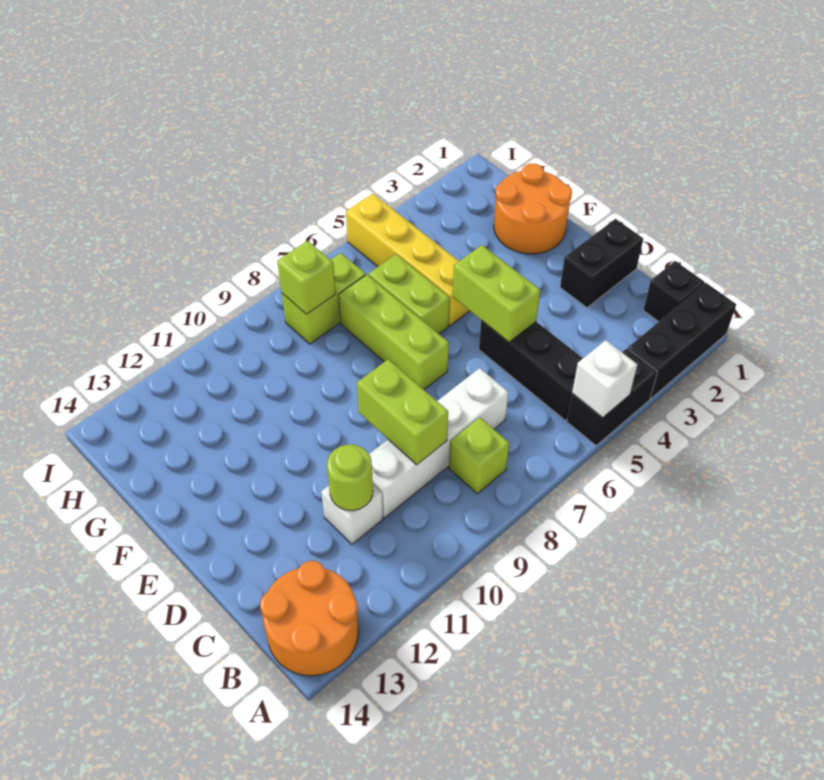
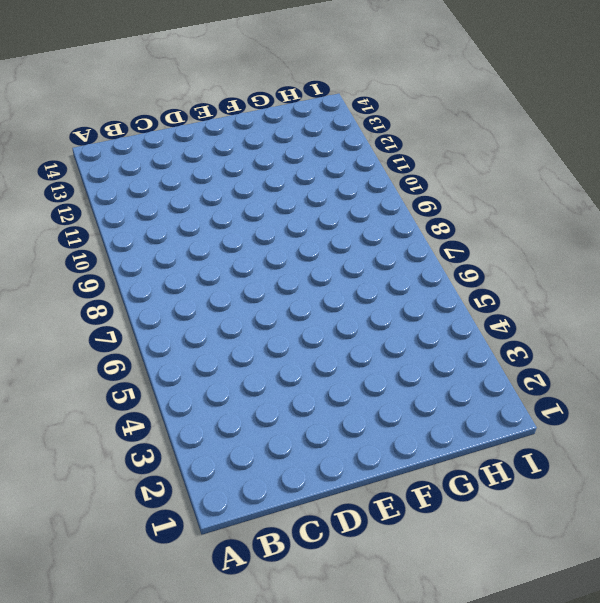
none -> black 1x3 brick [628,283,736,399]
none -> black 1x2 brick [567,348,657,446]
none -> orange 2x2 round brick [260,561,358,676]

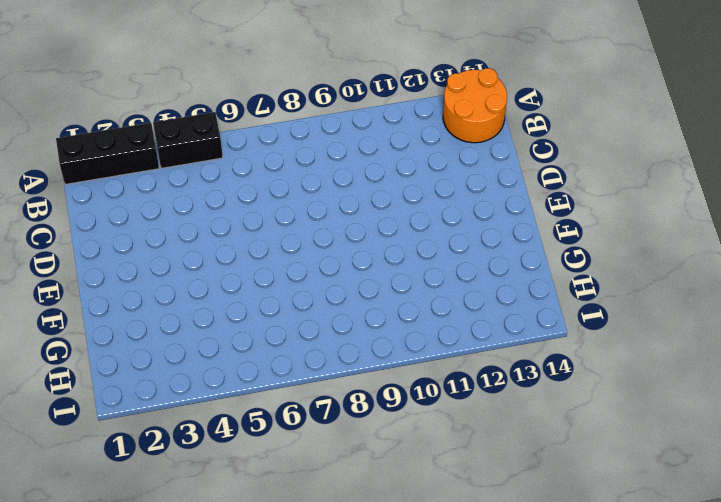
none -> black 1x1 brick [643,261,704,322]
none -> black 1x3 brick [479,321,583,420]
none -> lime 1x1 brick [449,417,509,494]

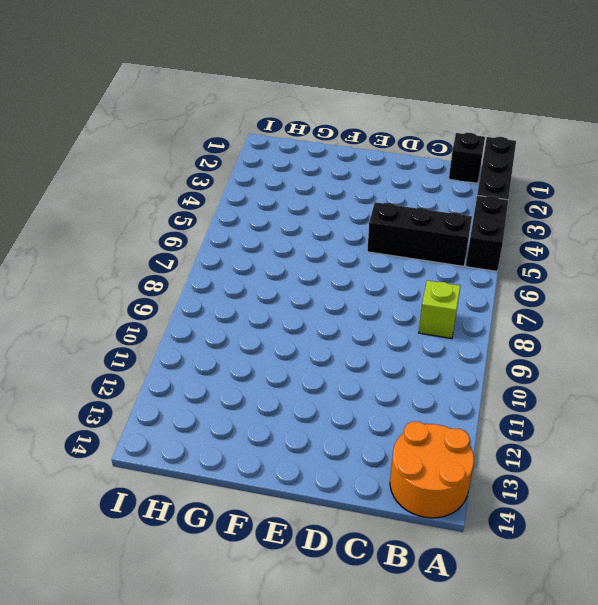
none -> white 1x4 brick [369,368,508,518]
none -> white 1x1 brick [321,485,383,544]
none -> black 1x2 brick [560,219,643,308]

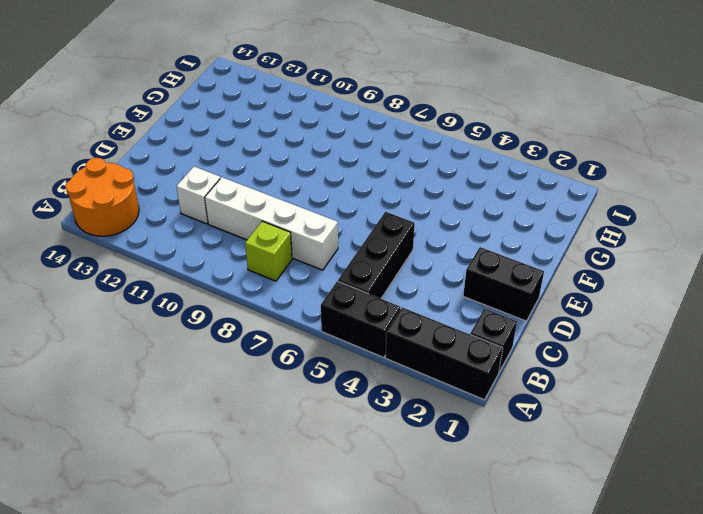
none -> lime 1x3 brick [339,275,449,390]
none -> orange 2x2 round brick [494,164,572,254]
none -> yellow 1x4 brick [346,194,469,326]

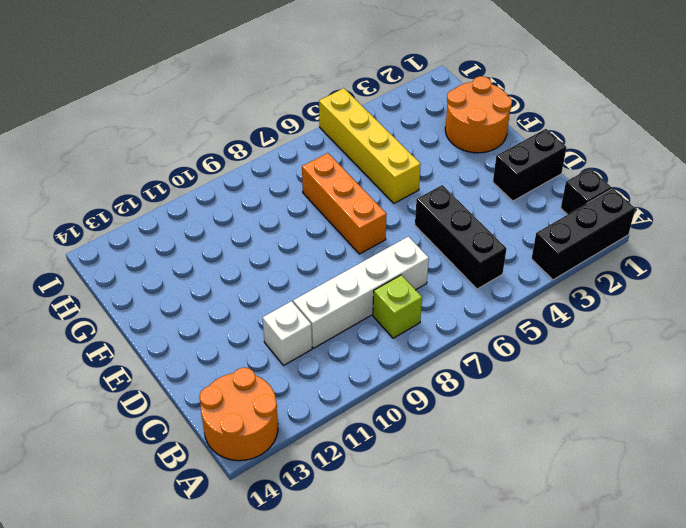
orange 1x3 brick [302,153,387,254] -> lime 1x3 brick [339,275,449,390]
none -> black 1x2 brick [567,348,657,446]
none -> lime 1x2 brick [368,254,450,334]
none -> lime 1x2 brick [282,253,366,344]

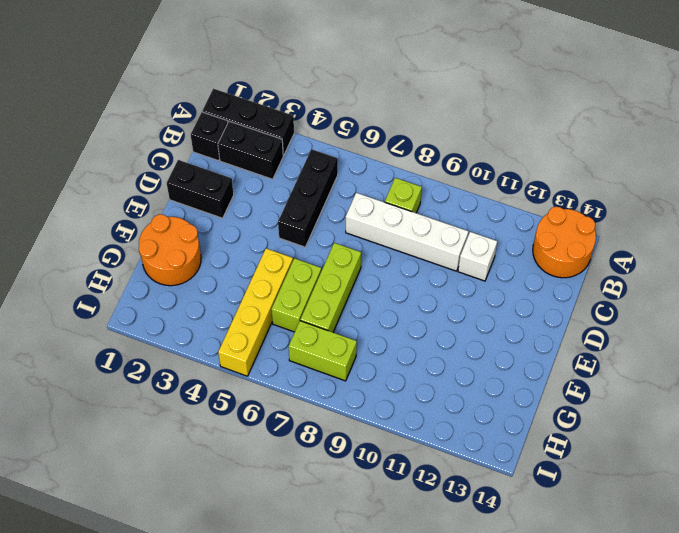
black 1x2 brick [218,121,284,179] -> black 1x2 brick moved to [567,348,657,446]
none -> white 1x1 brick [572,340,637,418]
none -> lime 1x2 brick [357,359,448,465]
none -> lime 1x1 round brick [327,445,373,510]

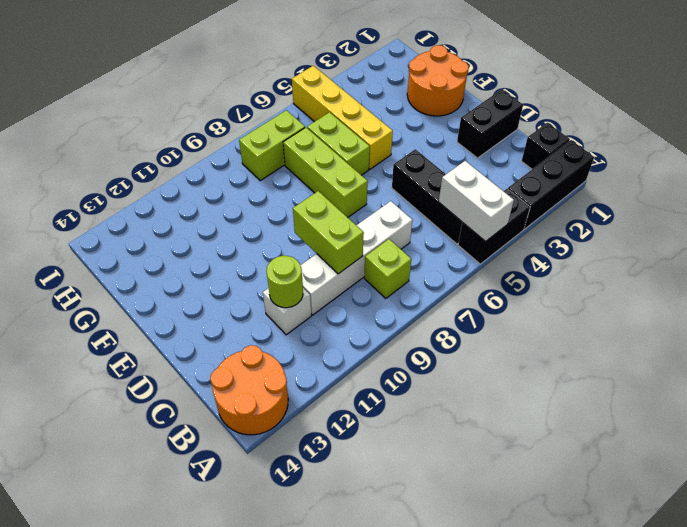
white 1x2 brick [439,161,514,242] -> white 1x1 brick [572,340,637,418]
none -> lime 1x2 brick [453,245,540,342]
none -> lime 1x1 brick [277,241,336,314]

